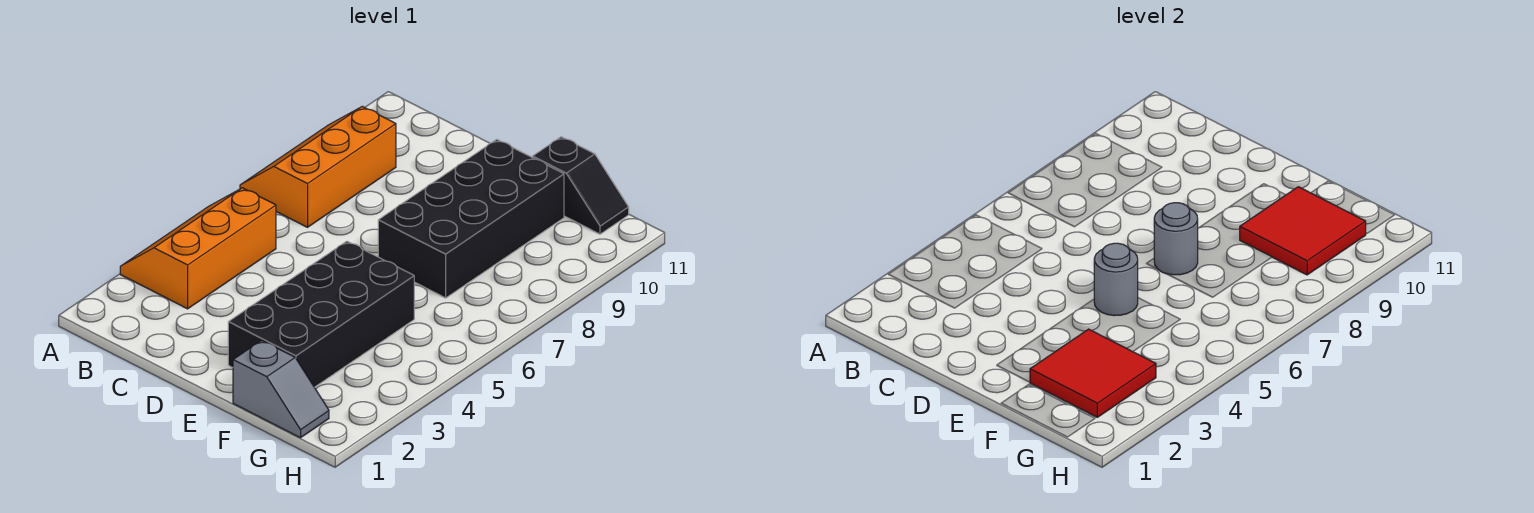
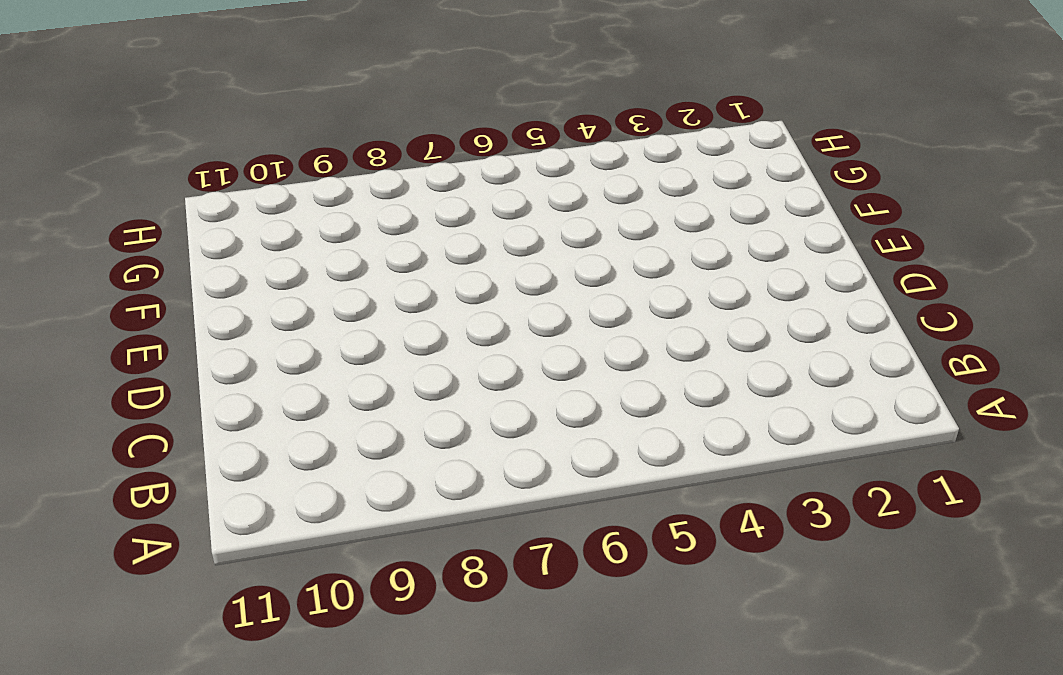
none -> orange 2x3 slope [120,188,276,309]
none -> orange 2x3 slope [240,106,396,227]

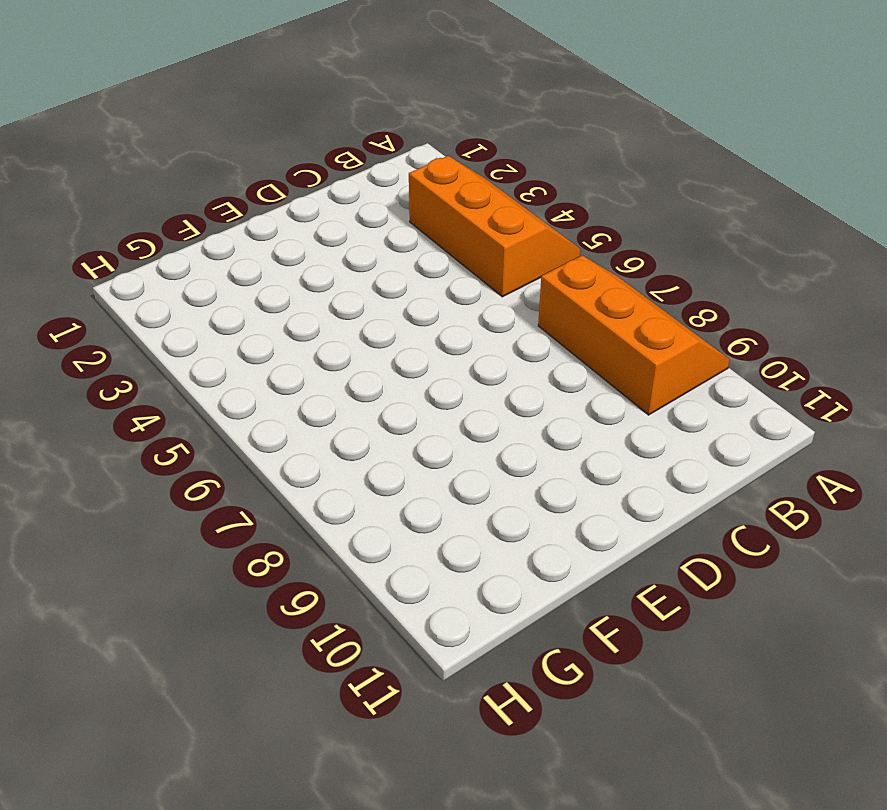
none -> black 2x4 brick [228,241,414,387]
none -> black 2x4 brick [378,139,564,298]

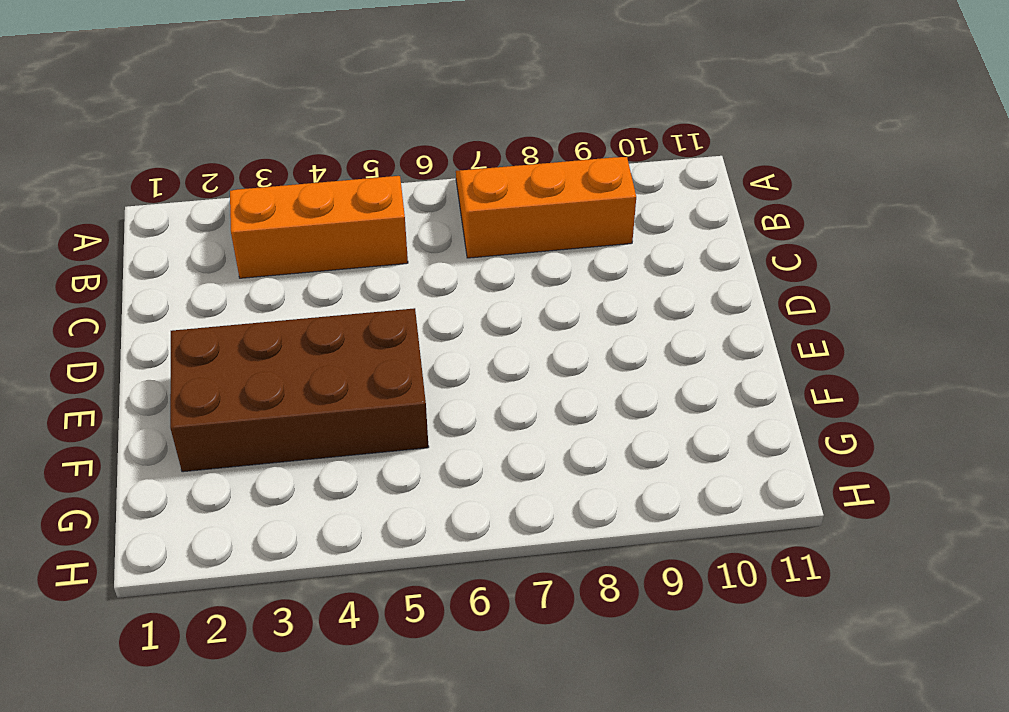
brown 2x4 brick [170,308,429,472] -> black 2x4 brick [228,241,414,387]
none -> black 2x4 brick [378,139,564,298]
none -> grey 1x2 slope [233,340,329,438]

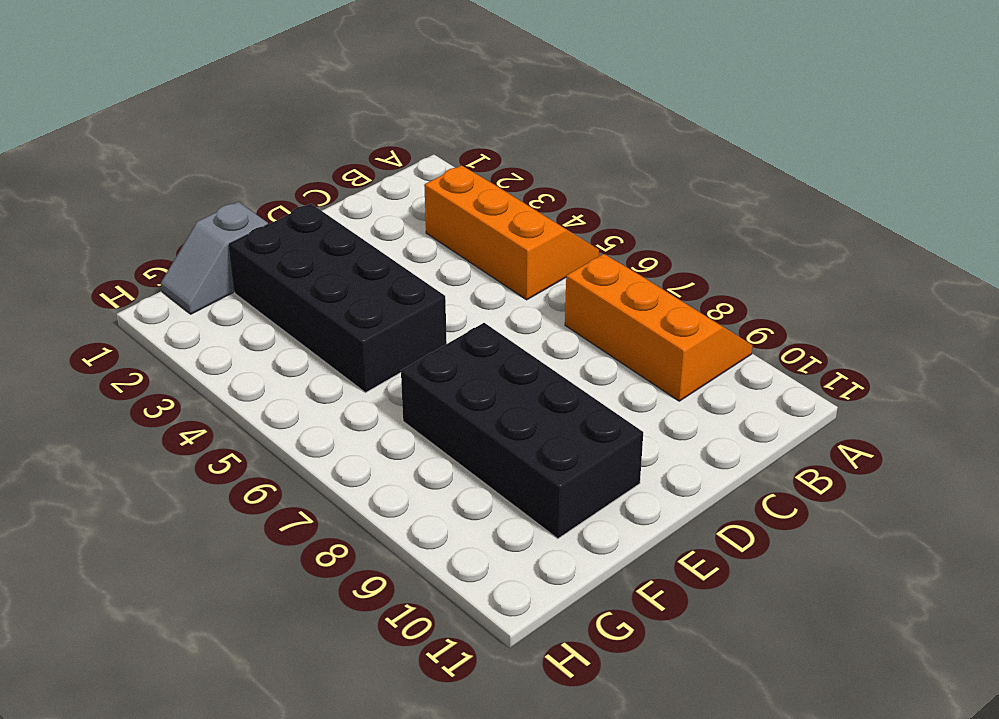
none -> black 1x2 slope [533,137,629,234]
none -> grey 1x1 round brick [1094,243,1138,316]

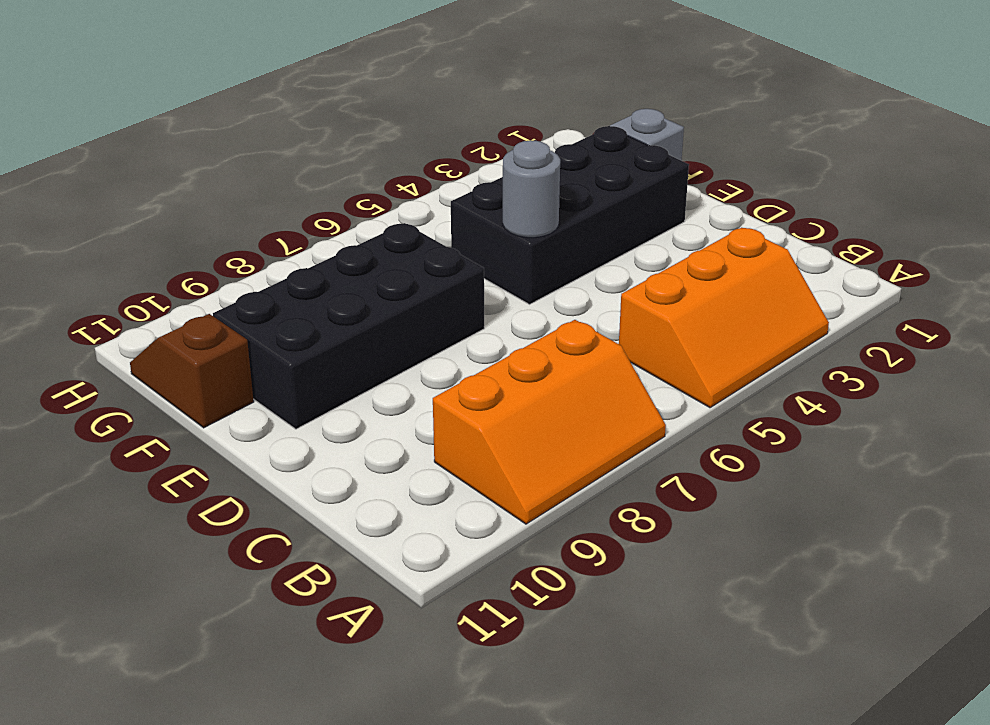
brown 1x2 slope [130,314,254,428] -> black 1x2 slope [533,137,629,234]
none -> grey 1x1 round brick [1154,203,1198,275]
none -> red 2x2 tile [1030,329,1156,417]

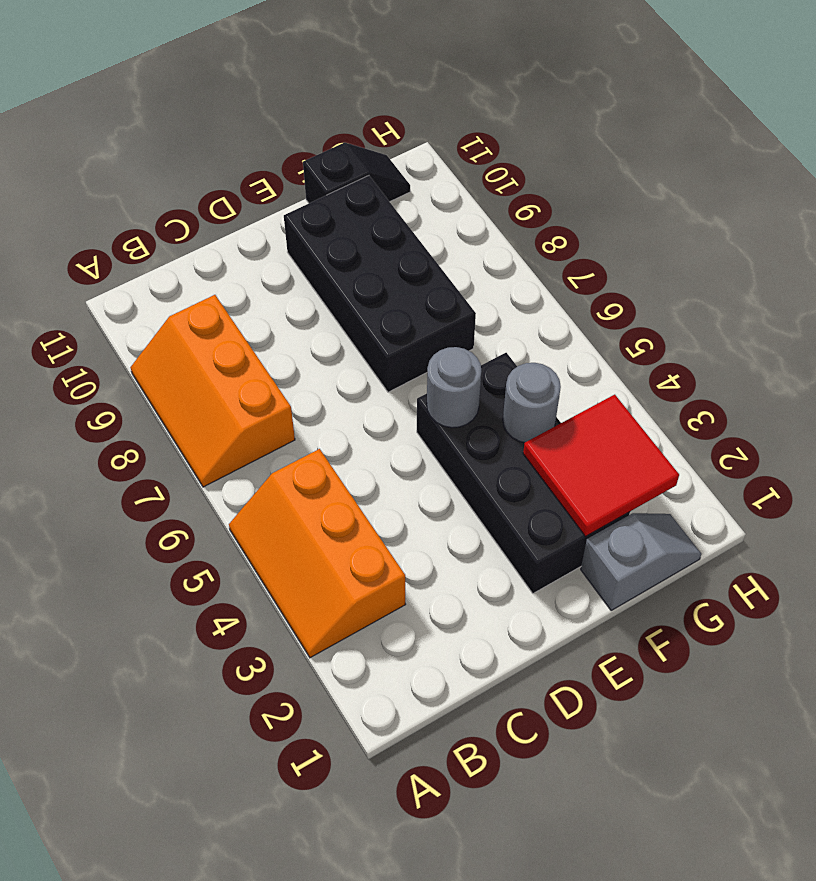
grey 1x1 round brick [503,363,561,443] -> grey 1x1 round brick moved to [1154,203,1198,275]
none -> red 2x2 tile [1240,187,1366,275]

